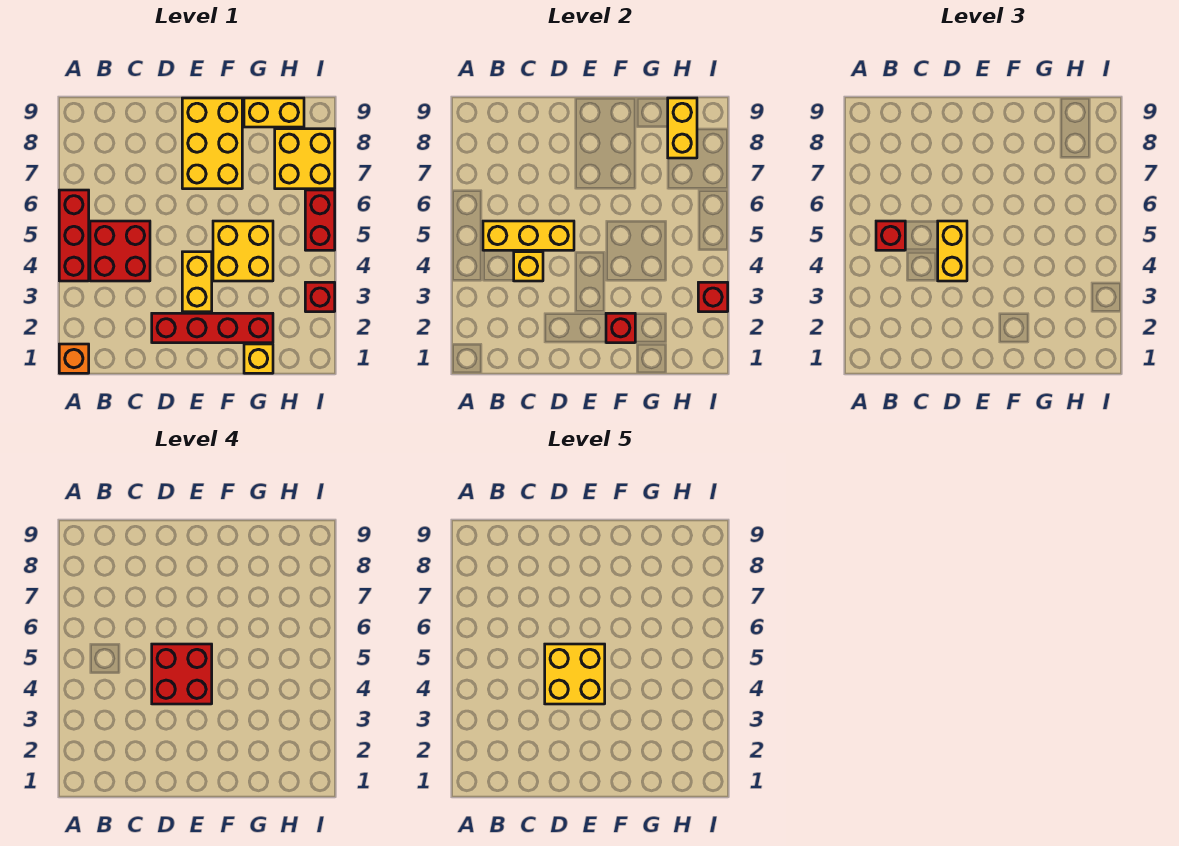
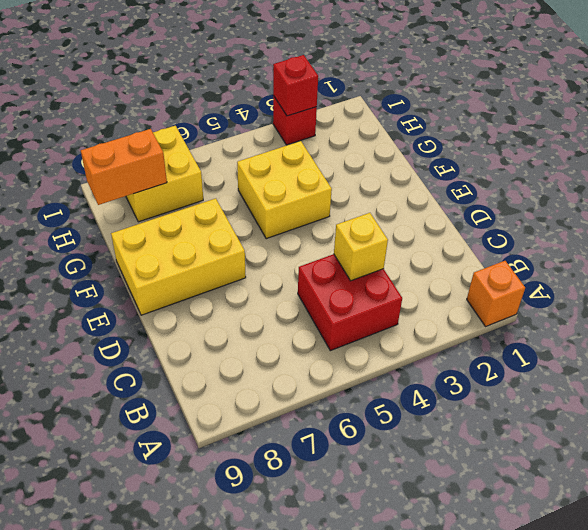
orange 1x2 brick [81,129,167,205] -> yellow 1x2 brick [668,98,697,158]
none -> red 1x3 brick [59,190,89,281]
none -> red 1x4 brick [152,313,273,343]
none -> yellow 1x2 brick [182,252,212,312]

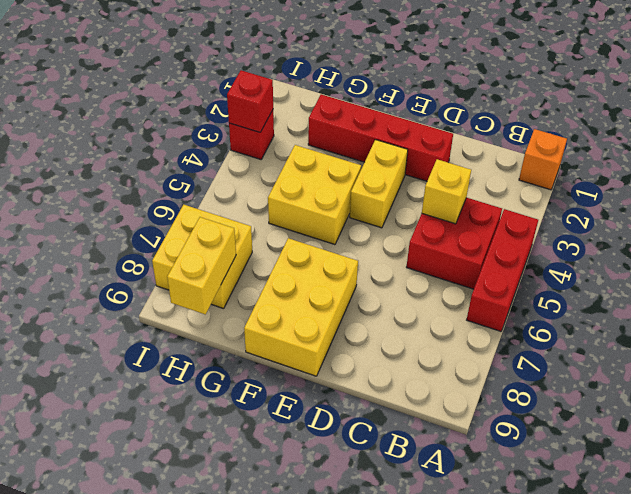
none -> yellow 1x1 brick [244,344,273,373]
none -> yellow 1x2 brick [244,98,304,127]
none -> red 1x2 brick [305,190,335,250]

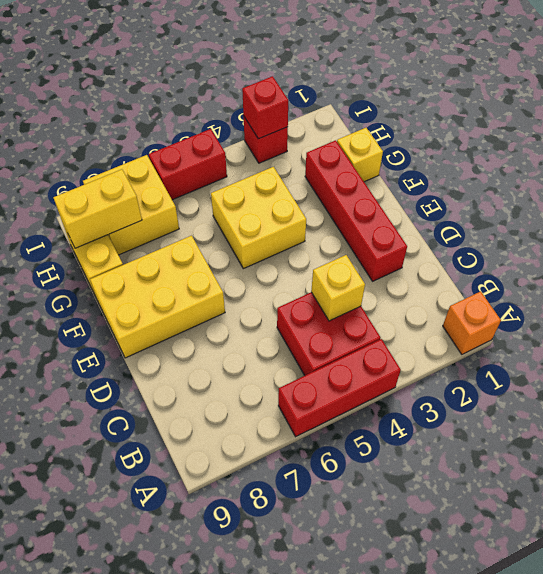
none -> yellow 1x2 brick [182,252,212,312]
none -> yellow 1x3 brick [483,221,574,250]
none -> red 1x1 brick [606,313,635,343]

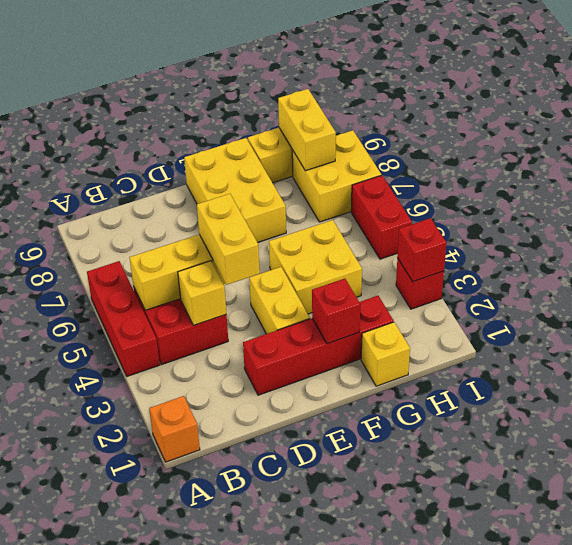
none -> red 1x1 brick [876,221,905,250]
none -> red 2x2 brick [152,644,212,704]
none -> yellow 2x2 brick [545,644,605,704]

